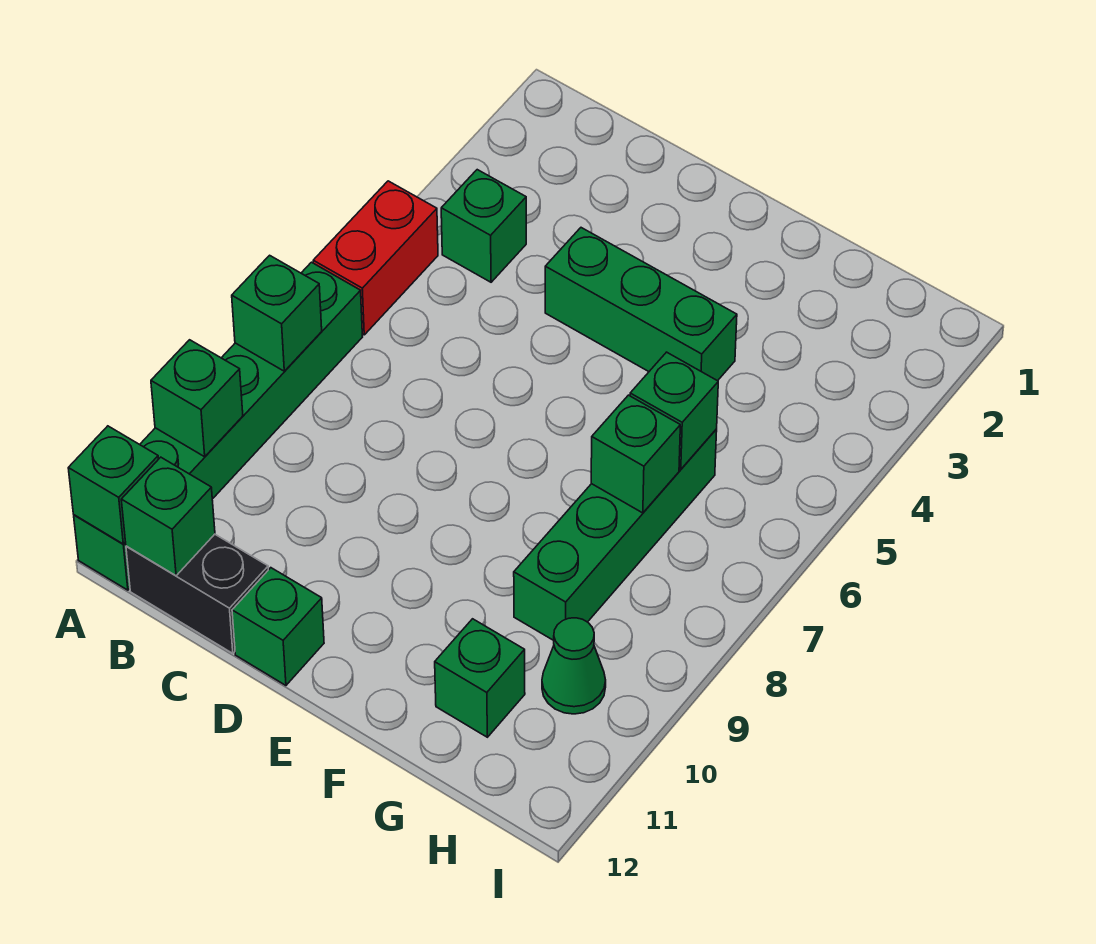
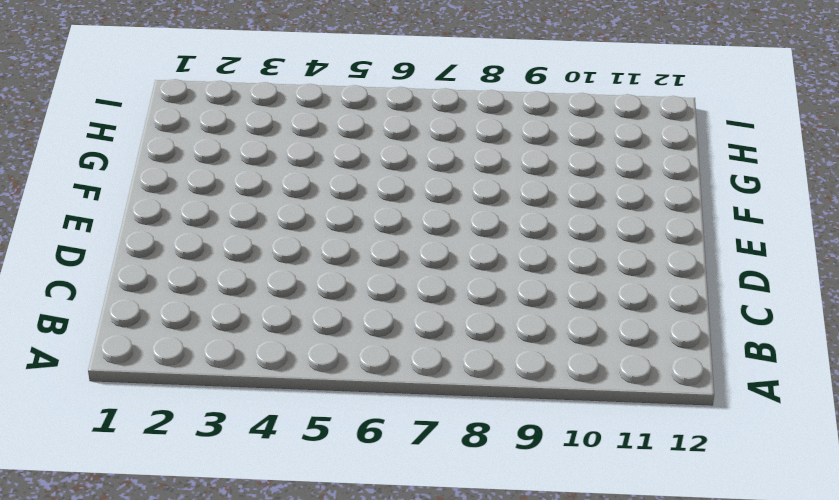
none -> red 1x2 brick [313,181,438,335]
none -> green 1x6 brick [74,262,362,590]
none -> green 1x1 brick [441,170,526,282]

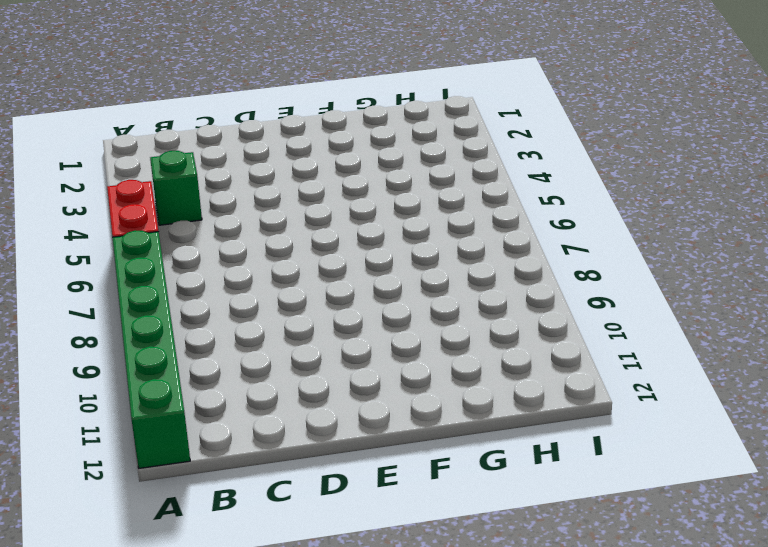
none -> black 1x2 brick [126,534,268,653]
none -> green 1x3 brick [545,228,737,381]
none -> green 1x1 brick [232,568,324,685]

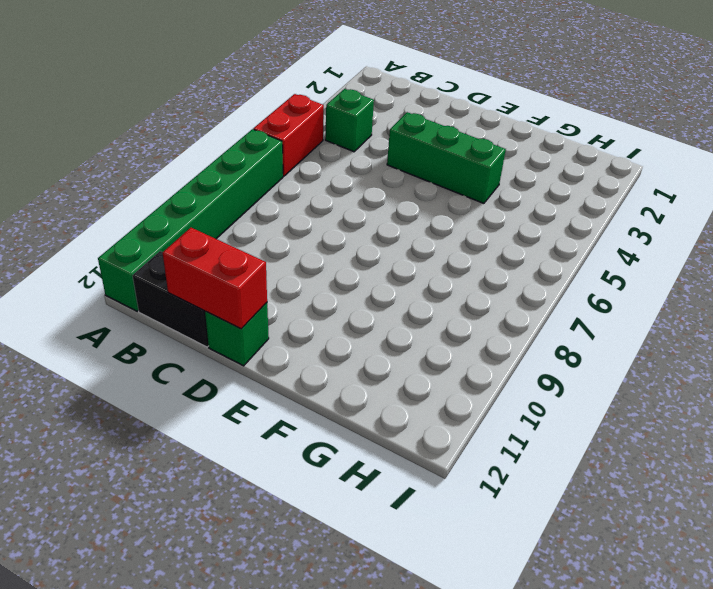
red 1x2 brick [163,228,267,329] -> none
none -> green 1x4 brick [514,429,717,640]
none -> green 1x1 brick [435,619,525,737]
none -> green 1x1 cone [542,618,606,714]

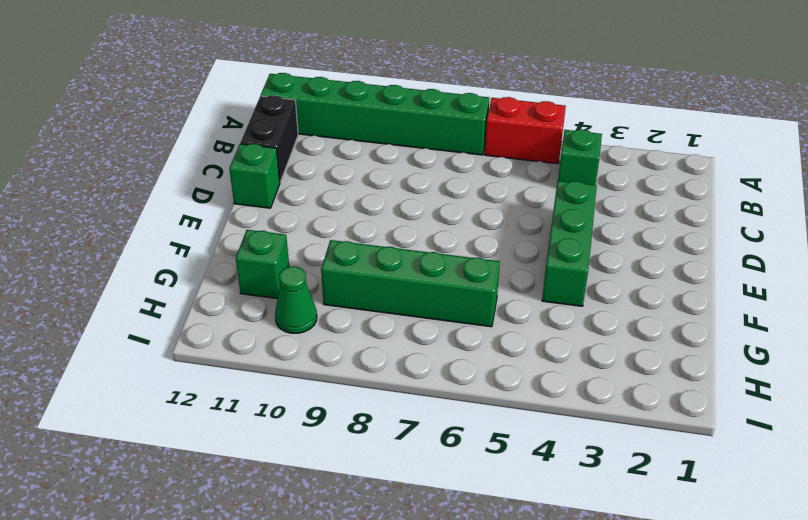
none -> green 1x1 brick [232,255,322,371]
none -> green 1x1 brick [151,340,243,457]
none -> green 1x1 brick [68,426,158,544]

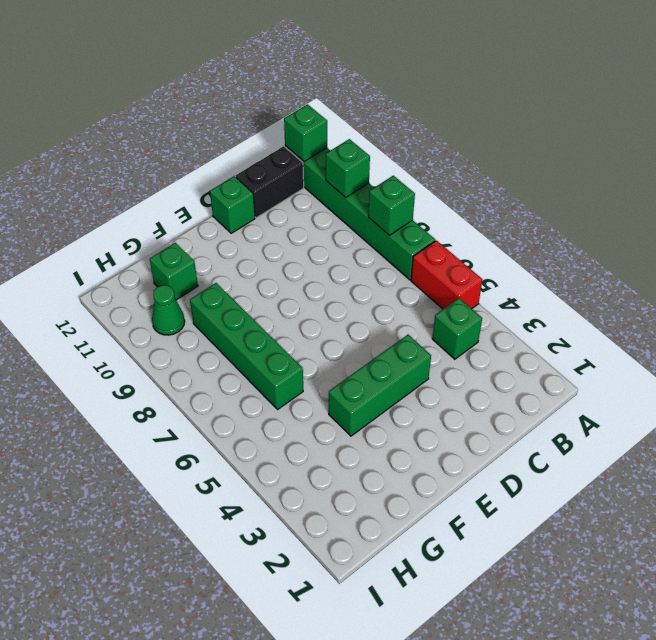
none -> green 1x1 brick [121,457,215,576]
none -> green 1x1 brick [630,352,718,469]
none -> green 1x1 brick [591,395,680,513]

